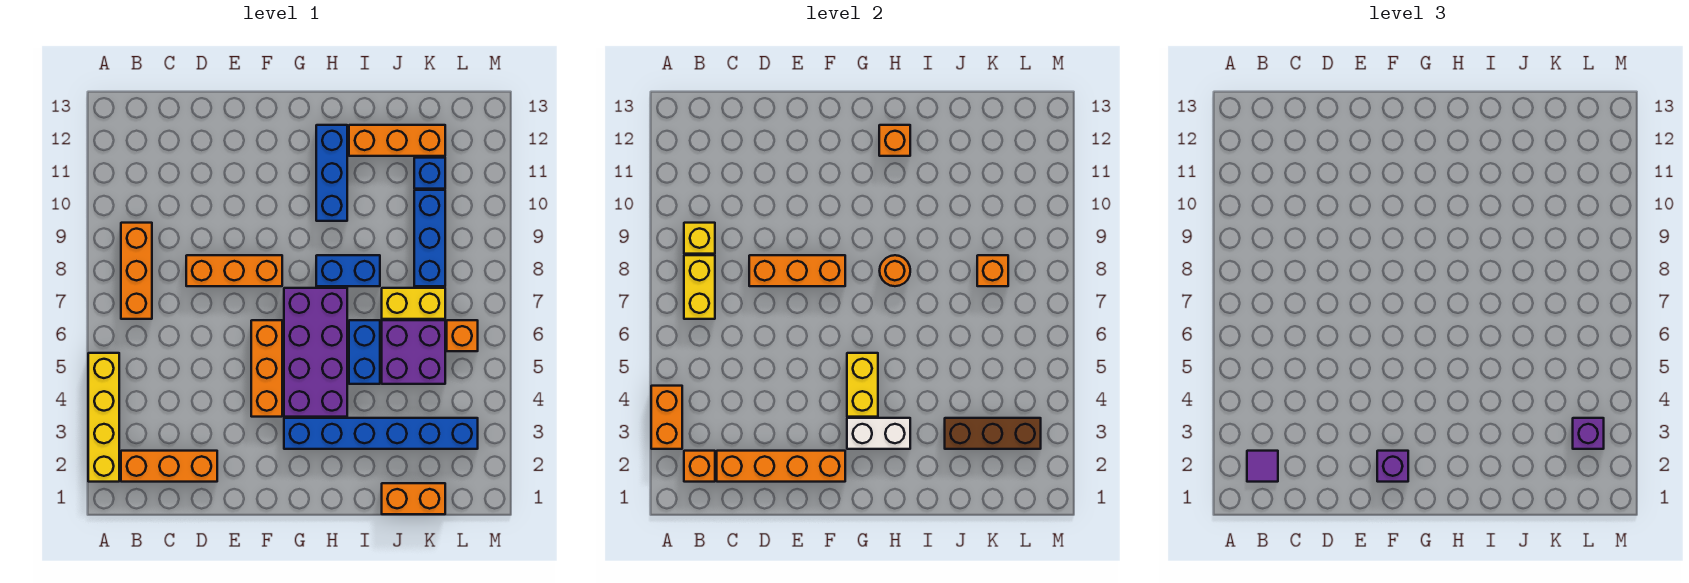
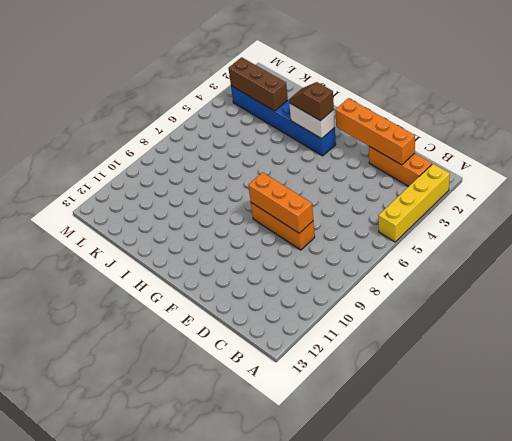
brown 1x2 slope [289,82,334,121] -> none
none -> orange 1x3 brick [121,223,152,319]
none -> orange 1x3 brick [251,320,282,417]
none -> purple 2x4 brick [284,288,347,417]
none -> blue 1x2 brick [316,255,380,286]

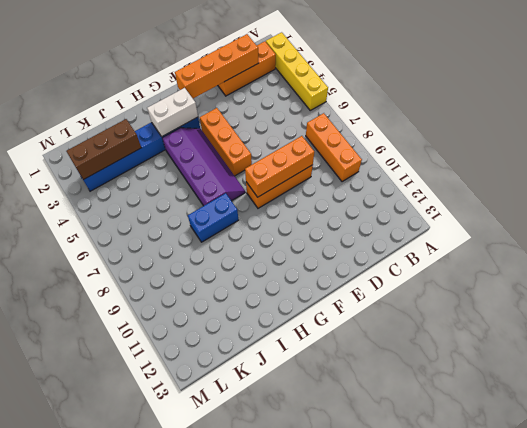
purple 2x4 slope [162,128,245,206] -> purple 2x4 brick [284,288,347,417]
none -> blue 1x3 brick [316,125,347,221]
none -> blue 1x2 brick [349,320,380,384]
none -> orange 1x3 brick [349,125,445,156]
none -> orange 1x2 brick [382,483,445,514]

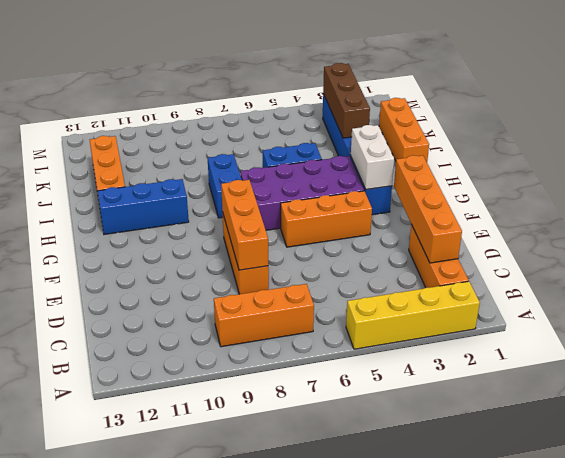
orange 1x3 brick [379,98,429,162] -> orange 1x2 brick [382,483,445,514]
none -> purple 2x2 brick [382,320,445,384]
none -> yellow 1x2 brick [382,288,445,319]
none -> blue 1x3 brick [414,190,445,286]
none -> blue 1x1 brick [414,158,445,189]

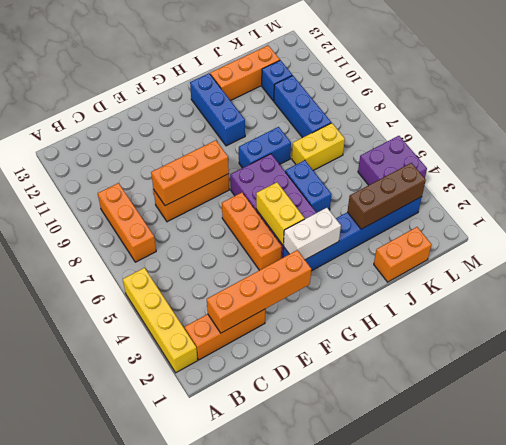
purple 2x2 brick [358,136,427,185] -> purple 2x2 brick moved to [382,320,445,384]
none -> orange 1x1 brick [447,320,478,351]
none -> orange 1x2 brick [651,386,682,449]
none -> orange 1x1 brick [684,451,715,482]
none -> yellow 1x2 brick [684,255,715,319]

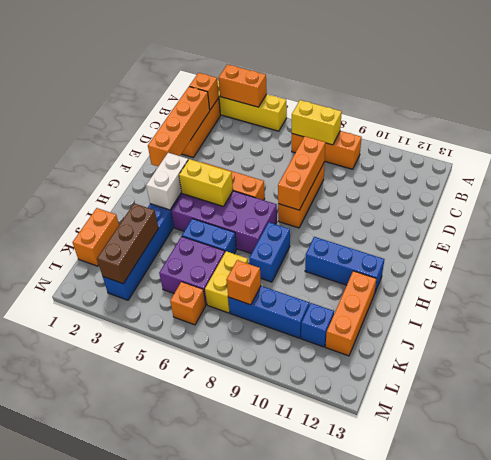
none -> yellow 1x1 brick [684,223,715,254]
none -> orange 1x1 round brick [880,255,910,286]
none -> orange 1x1 brick [879,125,910,156]
none -> purple 1x1 tile [1247,451,1278,482]

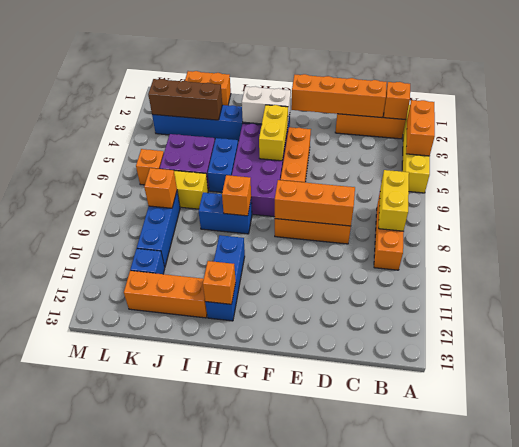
orange 1x1 brick [222,175,251,216] -> orange 1x1 round brick [880,255,910,286]
none -> yellow 1x1 brick [684,223,715,254]
none -> purple 1x1 tile [1247,451,1278,482]
none -> purple 1x1 brick [1377,451,1408,482]
none -> purple 1x1 brick [1573,418,1604,449]

